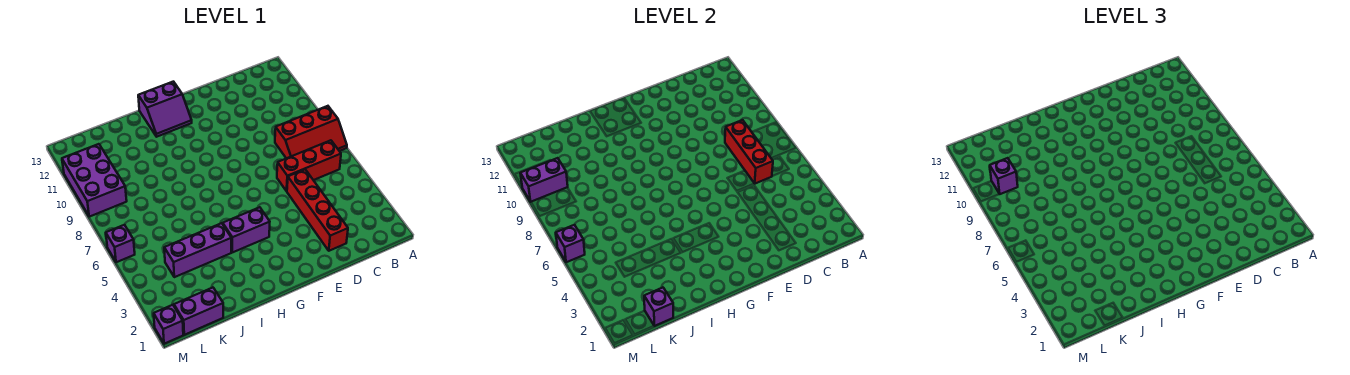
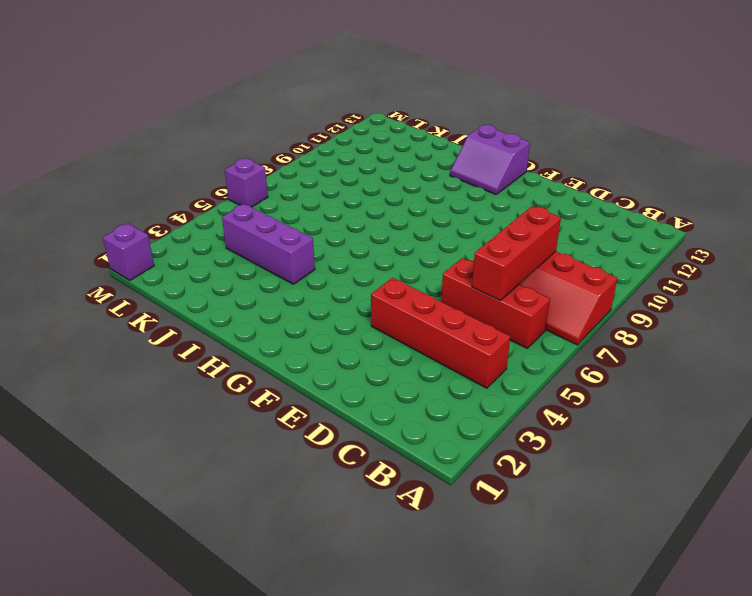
red 1x4 brick [371,278,510,388] -> red 1x4 brick turned to [287,170,348,251]
none -> purple 1x2 brick [223,207,270,252]
none -> purple 1x2 brick [174,288,223,335]
none -> purple 2x3 brick [62,144,127,217]

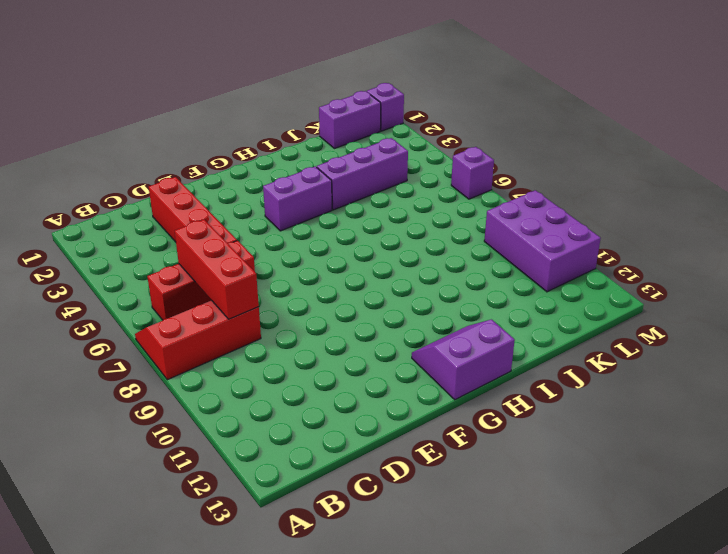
none -> purple 1x1 brick [644,288,673,326]
none -> purple 1x2 brick [520,158,568,202]
none -> purple 1x1 brick [556,225,585,262]

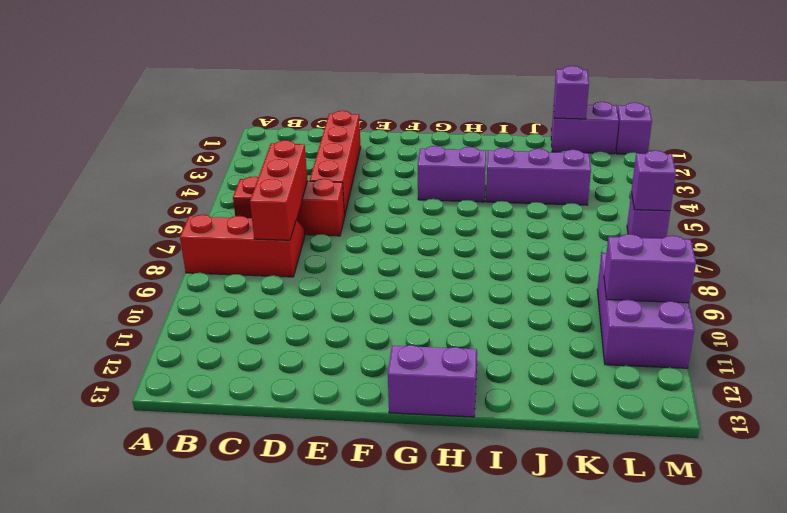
none -> purple 1x1 brick [990,158,1018,194]

